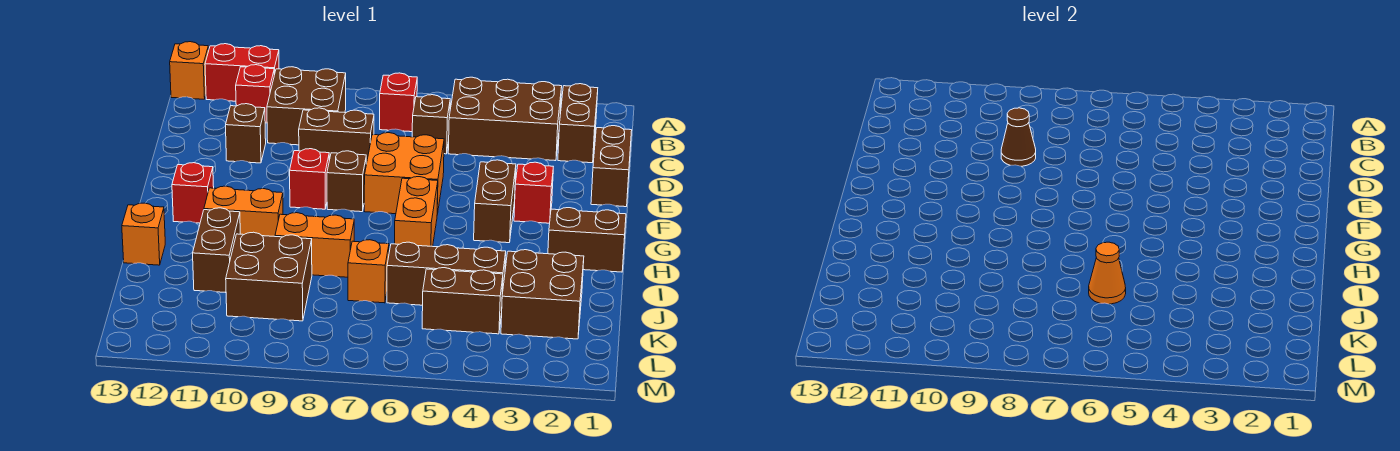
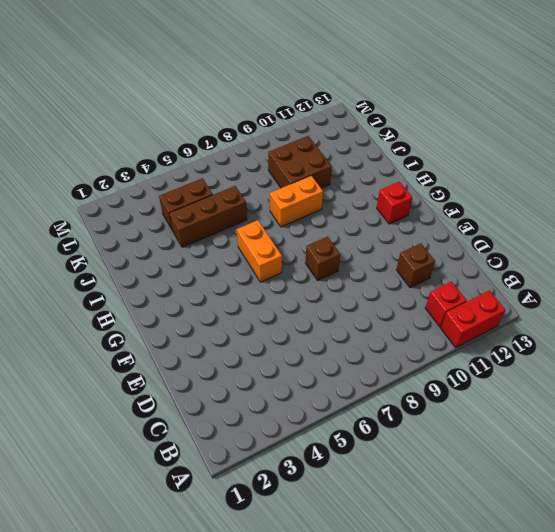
none -> orange 1x1 brick [170,42,209,99]
none -> brown 1x2 brick [558,84,598,163]
none -> brown 2x3 brick [448,77,562,161]
none -> red 1x1 brick [380,73,417,132]

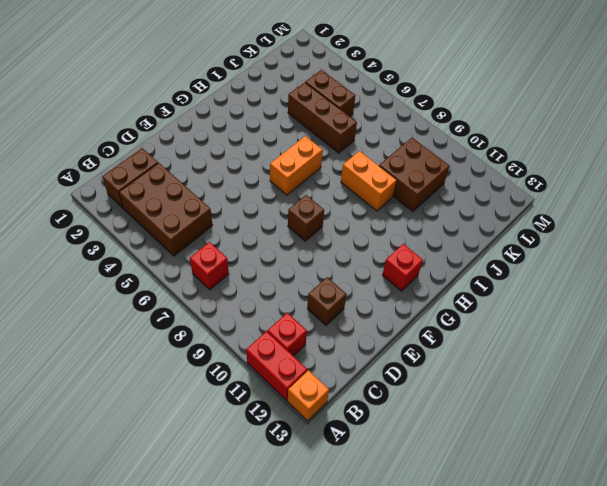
none -> brown 2x2 brick [267,67,346,145]
none -> brown 1x1 brick [412,95,450,154]
none -> brown 1x2 brick [591,126,632,207]
none -> brown 1x2 brick [299,108,374,164]

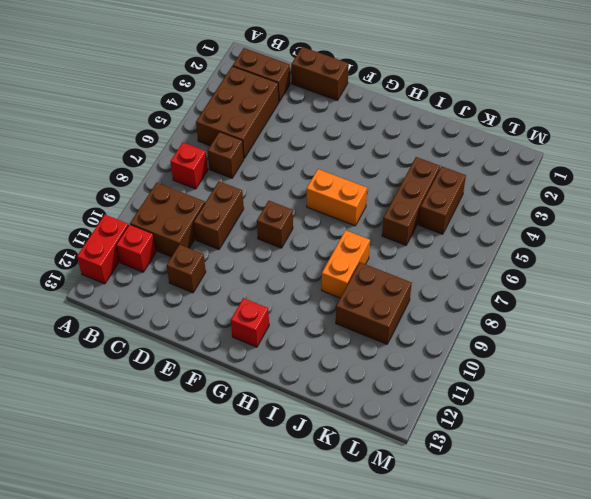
none -> orange 1x1 brick [170,42,209,99]
none -> orange 2x2 brick [364,133,444,214]
none -> red 1x1 brick [514,162,553,223]
none -> brown 1x2 brick [474,160,516,243]

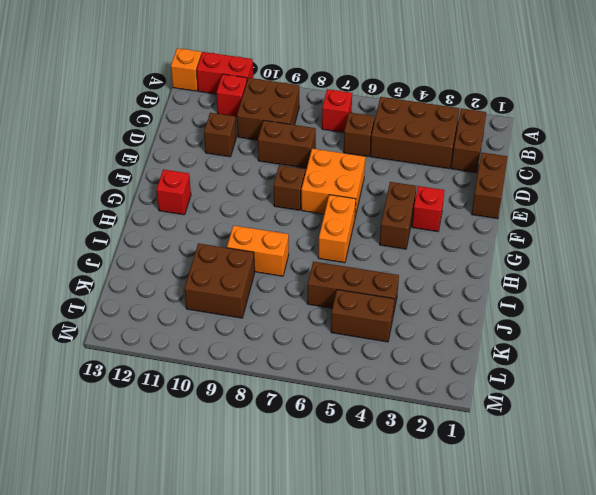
none -> red 1x1 brick [290,149,329,209]
none -> brown 1x2 brick [548,208,626,272]
none -> orange 1x2 brick [204,186,283,236]
none -> brown 1x2 brick [193,208,240,293]

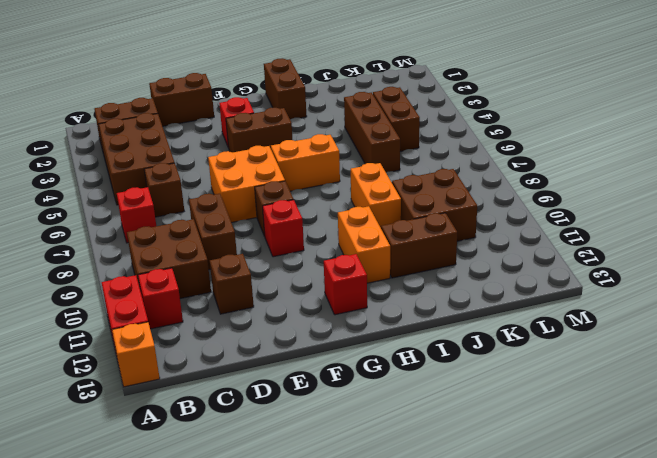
none -> orange 1x1 brick [122,203,165,265]
none -> brown 2x2 brick [501,250,584,339]
none -> orange 1x1 brick [348,240,389,303]
none -> brown 1x1 cone [1001,108,1036,166]

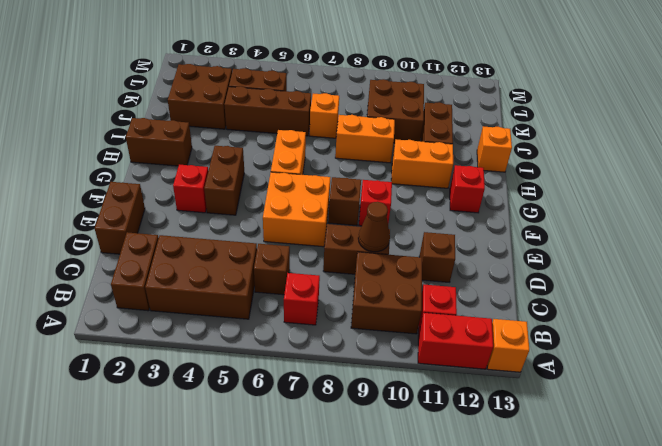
none -> orange 1x1 cone [1089,242,1126,304]

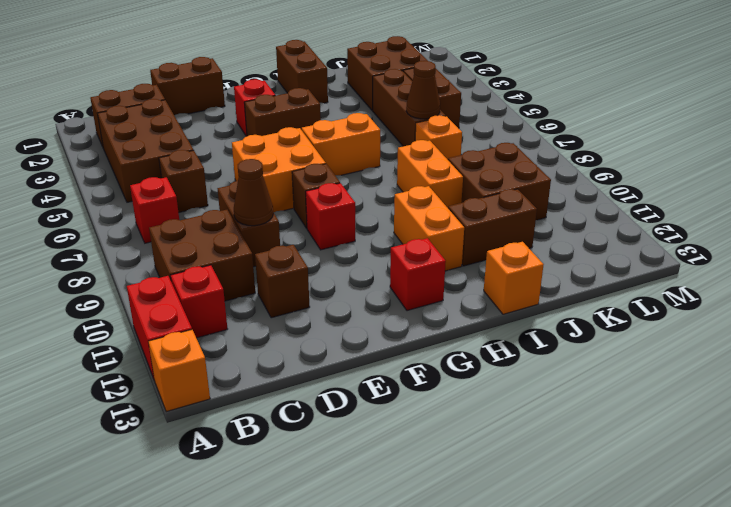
brown 1x1 cone [406,61,440,119] -> orange 1x1 cone [1089,242,1126,304]

